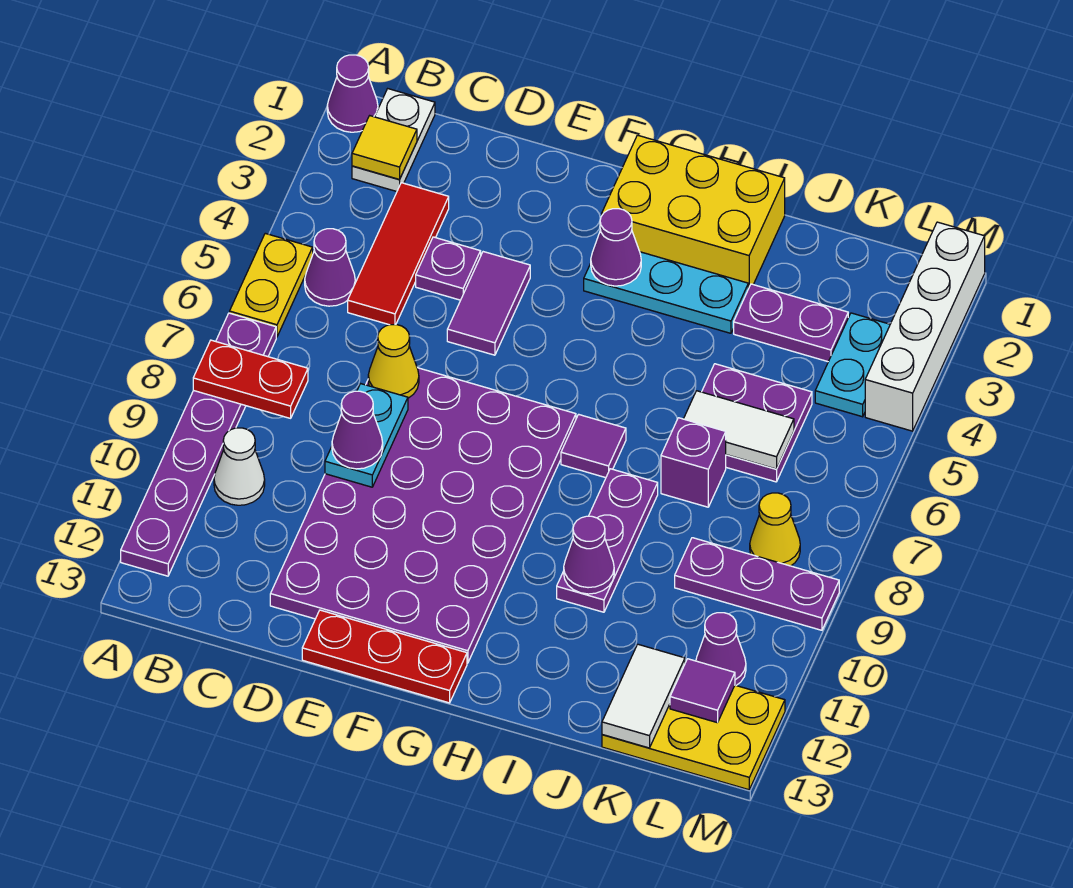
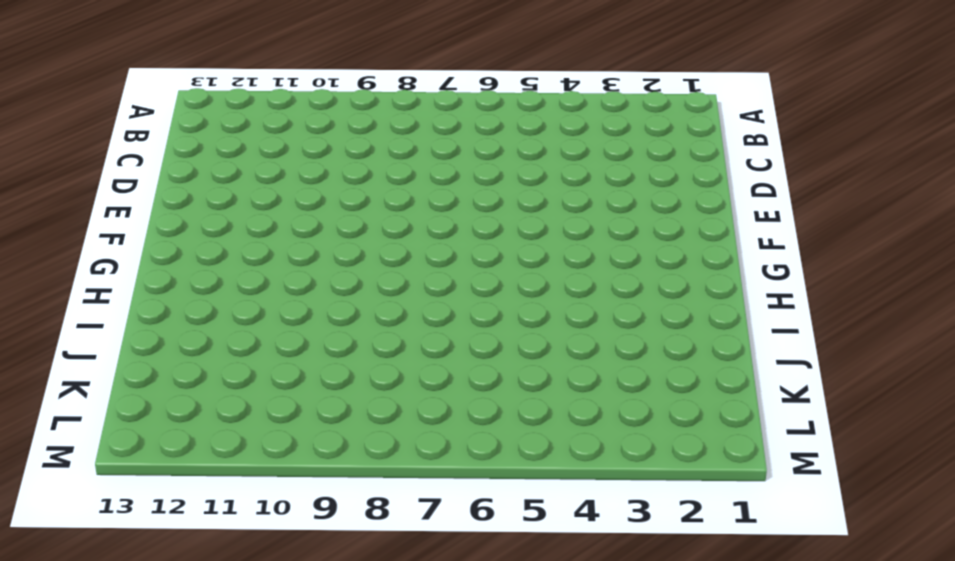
none -> purple 1x1 cone [327,55,378,132]
none -> yellow 1x2 plate [230,233,313,337]
none -> purple 1x6 plate [121,313,276,576]
none -> white 1x2 plate [352,89,435,192]

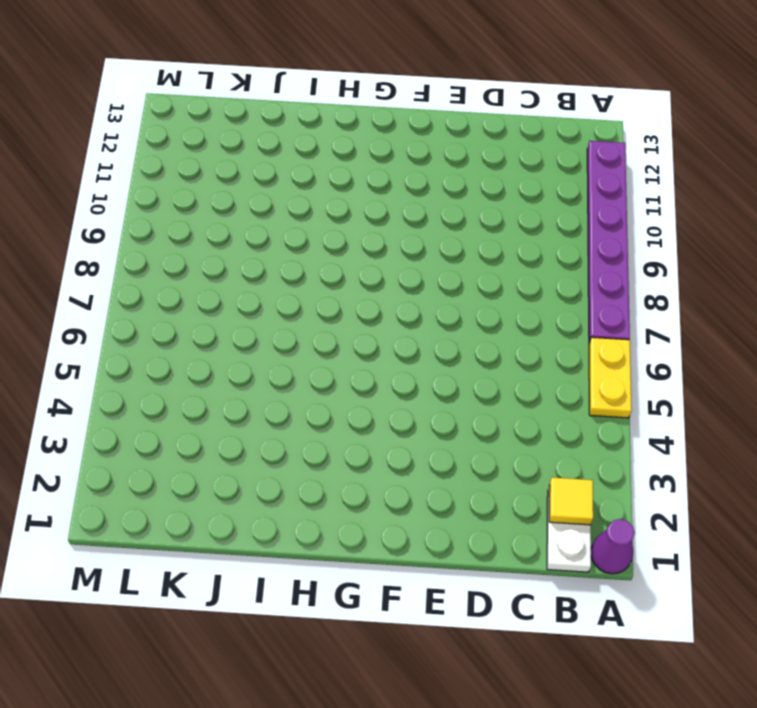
none -> purple 1x1 cone [305,229,355,306]
none -> white 1x1 cone [214,428,265,505]
none -> red 1x3 tile [348,183,449,325]
none -> purple 1x1 plate [416,237,481,300]

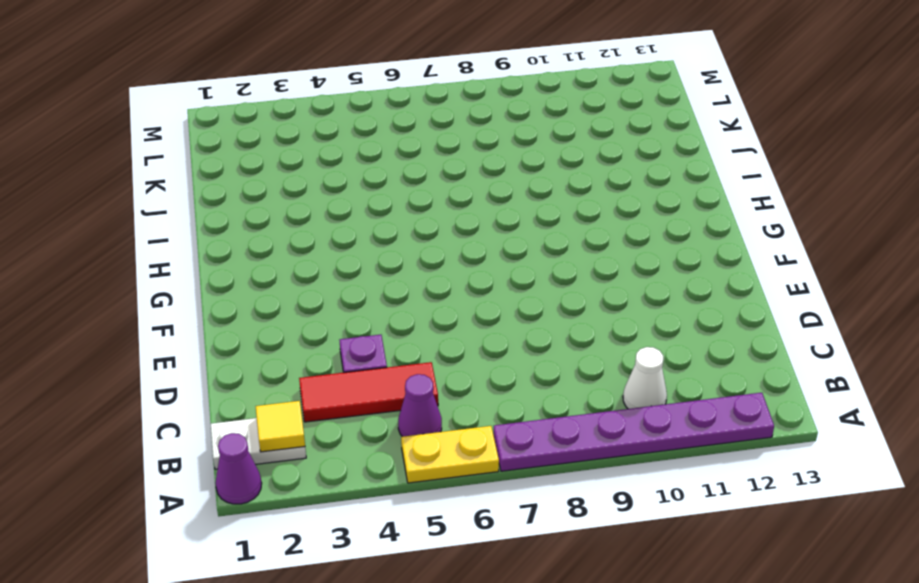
none -> purple 4x6 plate [270,368,576,663]
none -> purple 1x2 tile [447,252,530,355]
none -> red 1x3 plate [302,610,467,703]
none -> yellow 2x3 brick [602,135,785,289]

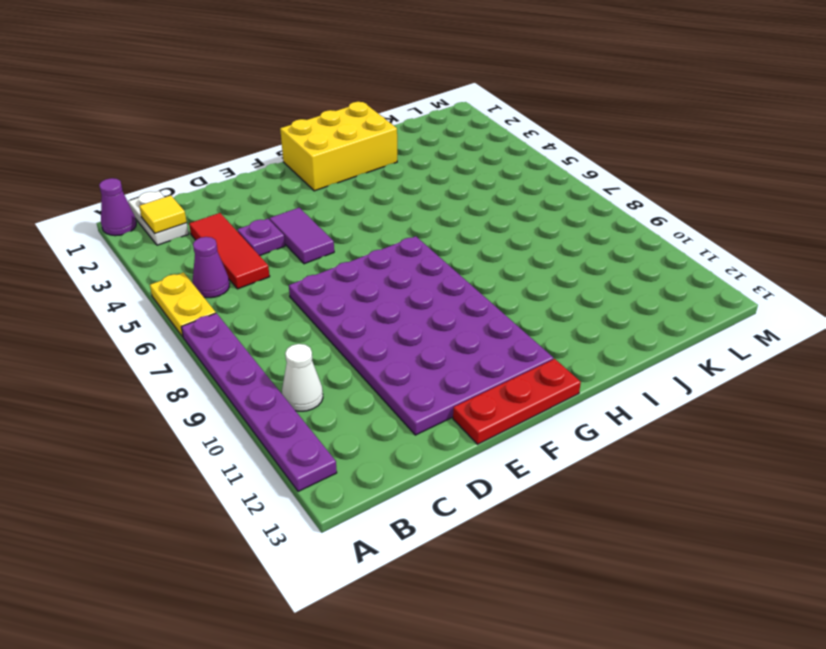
none -> cyan 1x3 plate [584,252,748,333]
none -> purple 1x1 tile [561,414,626,478]
none -> purple 1x3 plate [557,469,658,612]
none -> purple 1x2 plate [734,284,848,362]

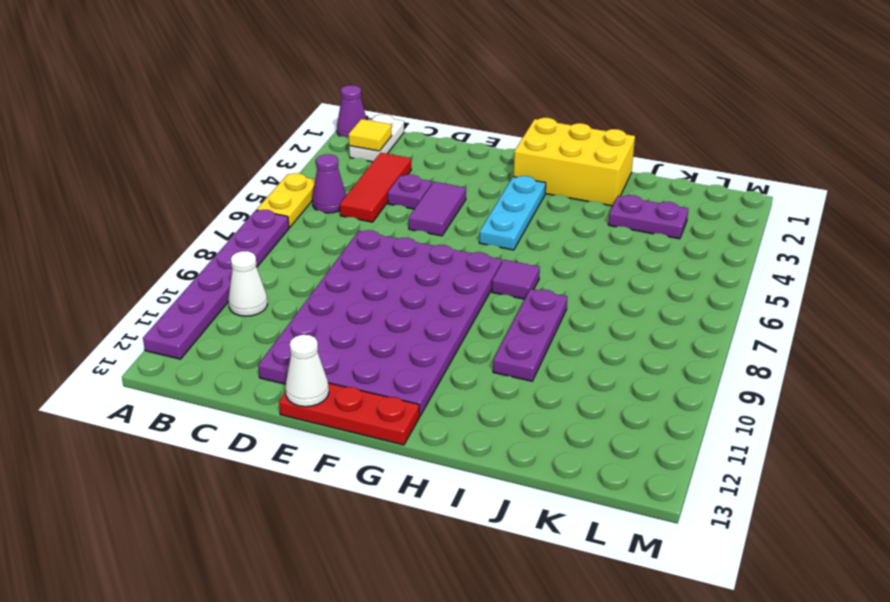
white 1x1 cone [286,335,329,407] -> none
cyan 1x3 plate [479,176,546,250] -> cyan 1x3 plate turned to [584,252,748,333]
none -> purple 2x2 plate [702,364,812,482]
none -> purple 1x1 brick [661,418,726,507]
none -> purple 1x3 plate [675,538,839,630]
none -> yellow 2x3 plate [602,685,785,790]

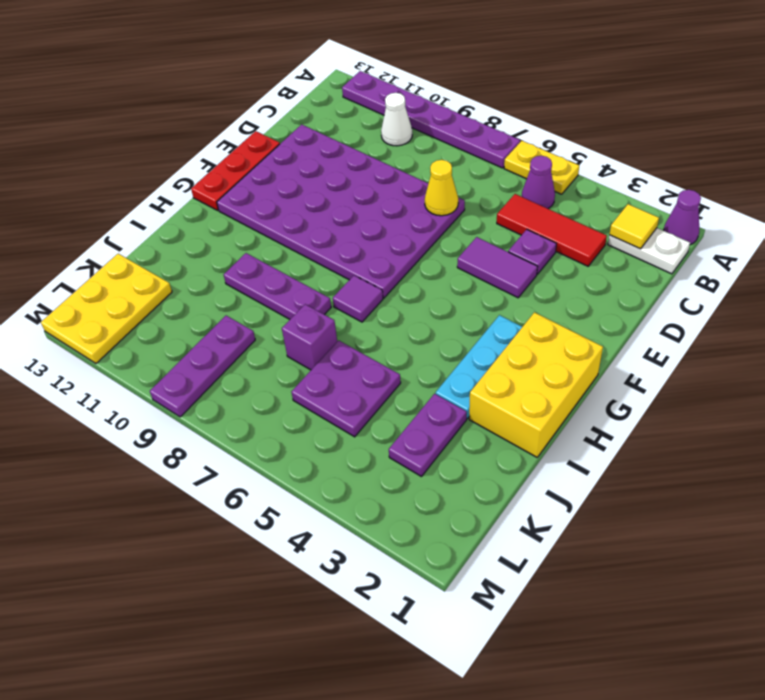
none -> cyan 1x2 plate [815,313,890,417]
none -> yellow 1x1 cone [750,493,800,566]
none -> purple 1x1 cone [696,613,746,685]
none -> white 1x4 brick [865,222,985,431]

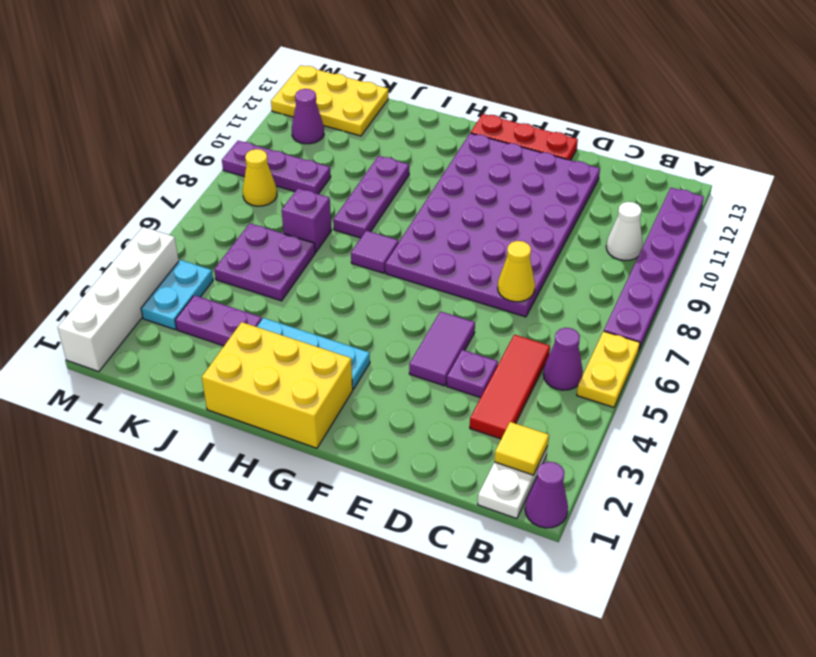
none -> red 1x2 plate [193,340,308,418]
none -> cyan 1x2 plate [325,384,408,487]
none -> purple 1x1 cone [591,209,641,286]
none -> purple 1x1 cone [564,516,614,594]

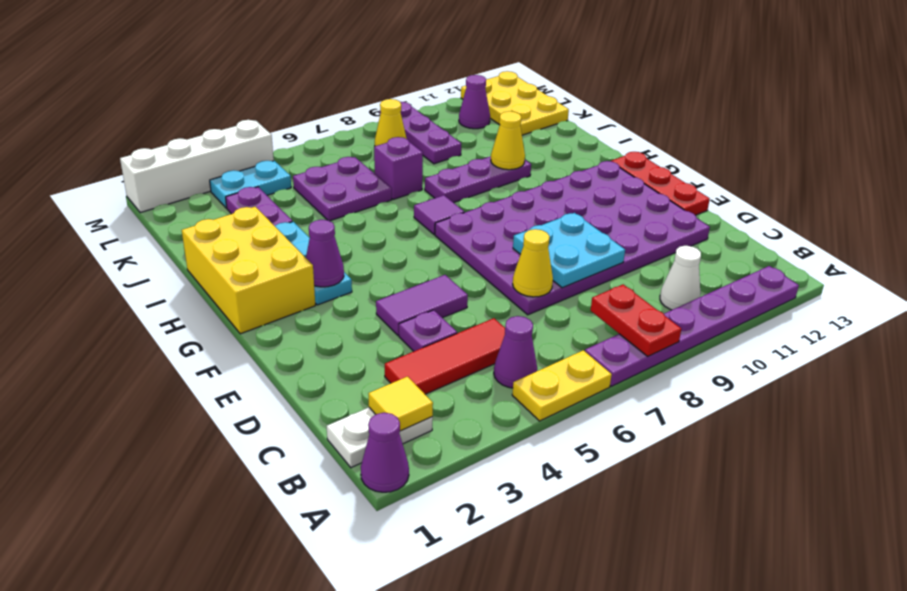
cyan 2x2 plate [513,213,625,288] -> cyan 1x2 plate [325,384,408,487]
yellow 1x1 cone [491,111,525,170] -> purple 1x1 cone [564,516,614,594]
none -> white 1x2 tile [684,391,794,469]
none -> white 1x2 tile [602,644,685,748]
none -> purple 1x1 tile [670,659,735,723]
none -> purple 1x1 cone [332,391,383,469]

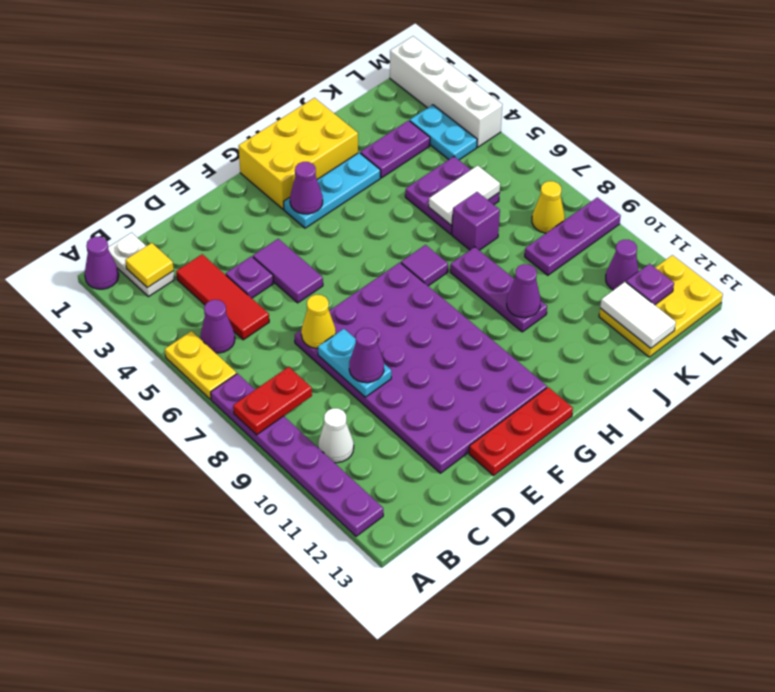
purple 1x1 plate [626,264,674,305] -> purple 1x1 tile [670,659,735,723]

